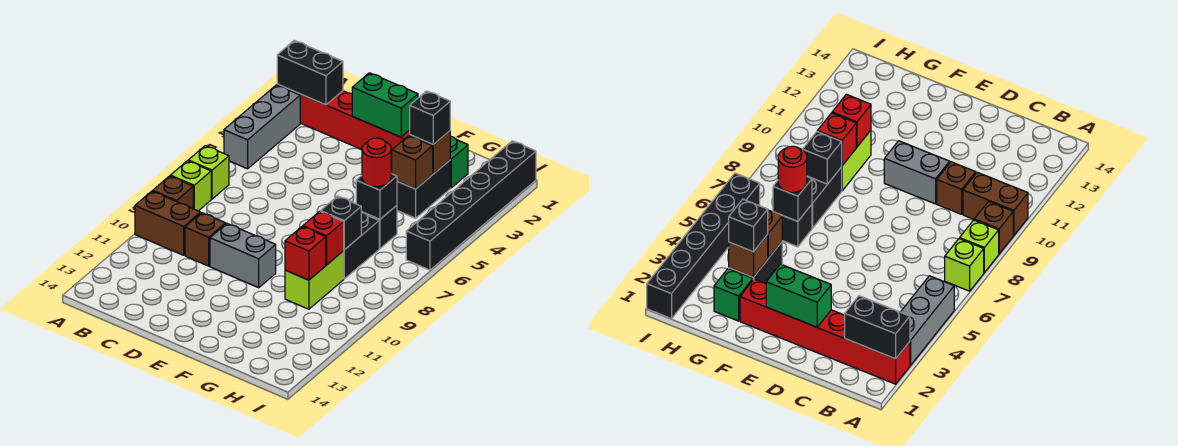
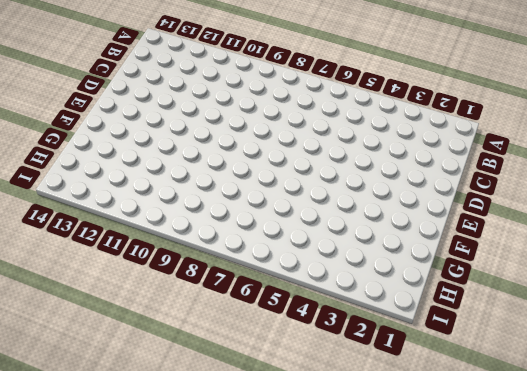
none -> red 1x6 brick [277,84,410,162]
none -> grey 1x3 brick [224,85,300,169]
none -> lime 1x1 brick [188,146,229,199]

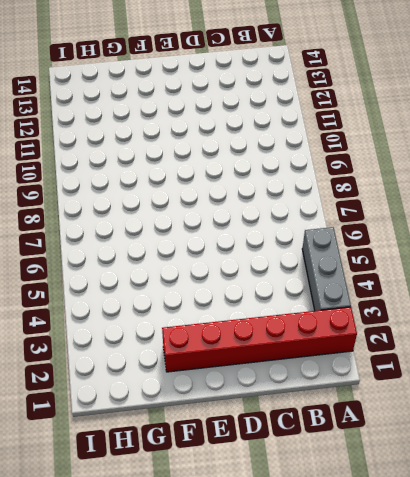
none -> lime 1x1 brick [188,146,229,199]
none -> lime 1x1 brick [170,161,211,211]
none -> brown 1x1 brick [153,176,193,209]

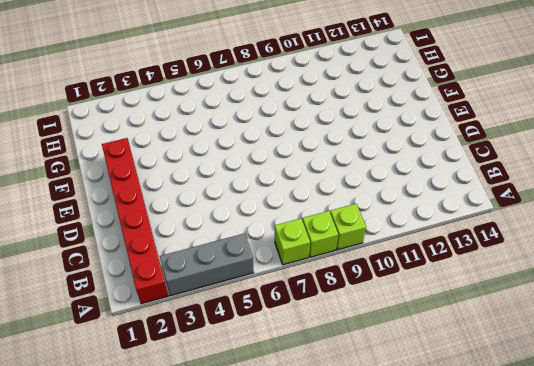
lime 1x1 brick [330,204,366,250] -> brown 1x1 brick [153,176,193,209]
none -> brown 1x2 brick [135,191,201,255]
none -> brown 1x1 brick [185,213,226,266]
none -> grey 1x2 brick [210,224,276,288]

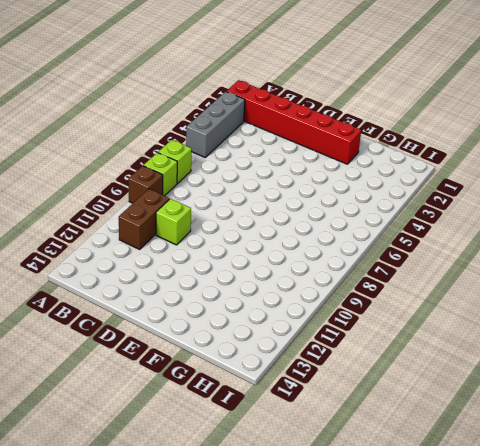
brown 1x2 brick [119,189,169,249] -> brown 1x2 brick turned to [135,191,201,255]
lime 1x1 brick [156,199,191,245] -> brown 1x1 brick [185,213,226,266]
none -> grey 1x2 brick [210,224,276,288]
none -> green 1x1 brick [450,136,468,188]
none -> black 1x2 brick [397,160,450,218]

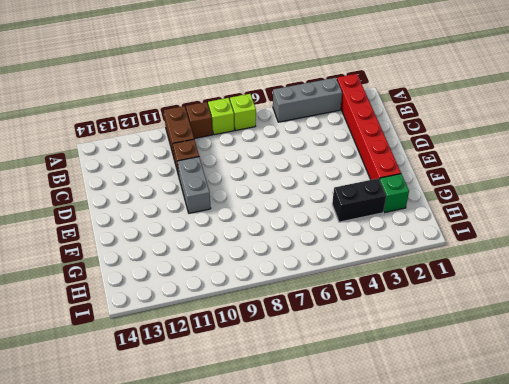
none -> black 1x1 brick [365,205,397,249]
none -> black 1x2 brick [344,212,379,279]
none -> lime 1x2 brick [285,251,344,309]

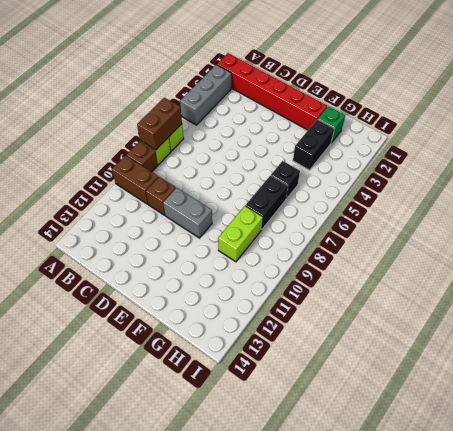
brown 1x2 brick [137,98,182,150] -> none
none -> black 1x6 brick [406,141,536,270]
none -> black 1x2 brick [277,41,343,105]
none -> green 1x2 brick [352,73,418,137]

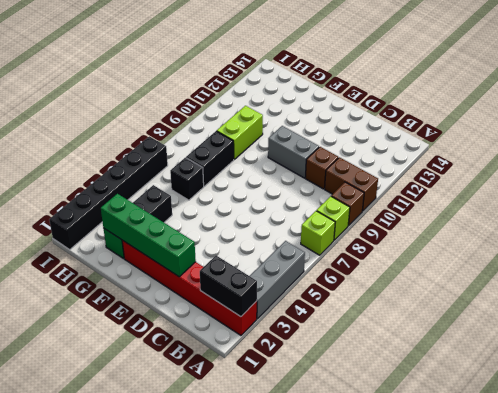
green 1x4 brick [101,194,196,277] -> green 1x2 brick [352,73,418,137]
none -> brown 1x1 brick [410,131,450,174]
none -> brown 1x1 brick [391,136,433,189]
none -> black 1x1 brick [356,174,397,219]

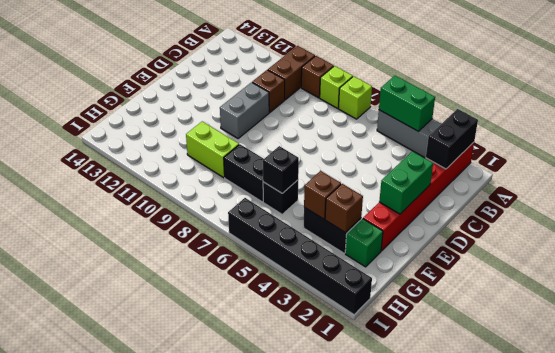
green 1x2 brick [379,76,435,132] -> none
none -> black 1x1 brick [321,196,361,250]
none -> red 1x1 brick [303,211,344,265]
none -> red 1x1 brick [285,226,326,280]

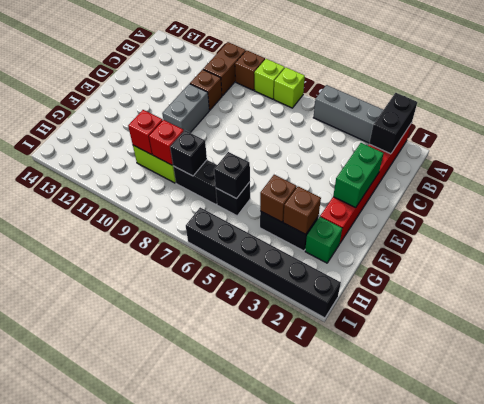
none -> black 1x1 brick [410,91,450,145]
none -> red 1x1 round brick [362,138,392,187]

